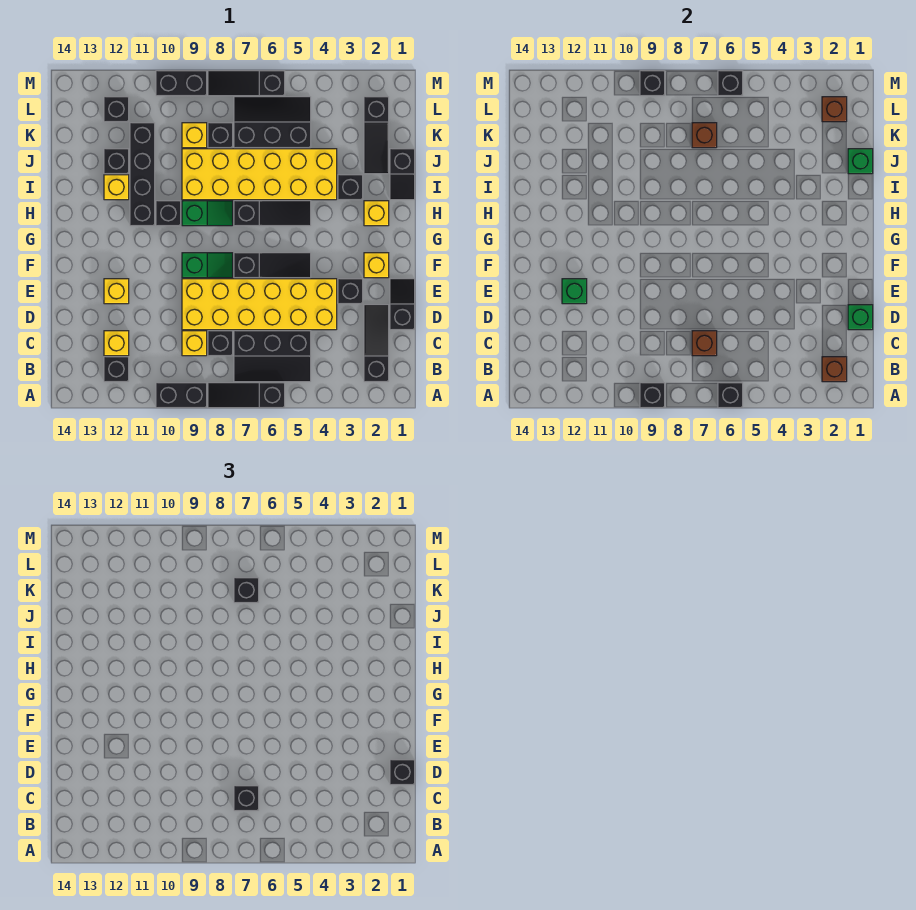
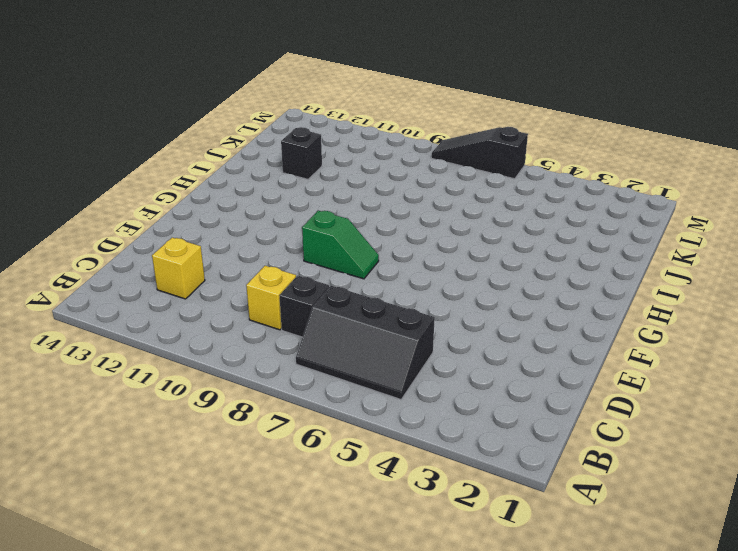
none -> black 1x3 slope [208,383,285,408]
none -> black 1x2 brick [156,383,207,408]
none -> black 1x3 slope [364,305,389,382]
none -> black 1x1 brick [104,357,129,382]

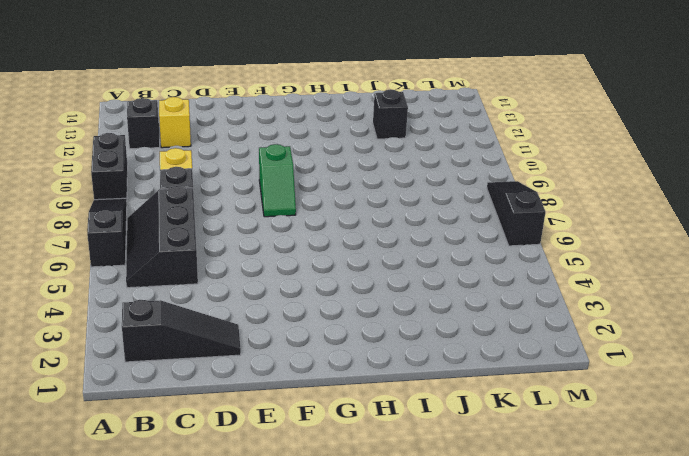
none -> black 1x2 slope [390,279,415,330]
none -> yellow 2x6 brick [182,279,337,330]
none -> black 1x1 brick [338,279,363,304]
none -> yellow 1x1 brick [104,279,129,304]

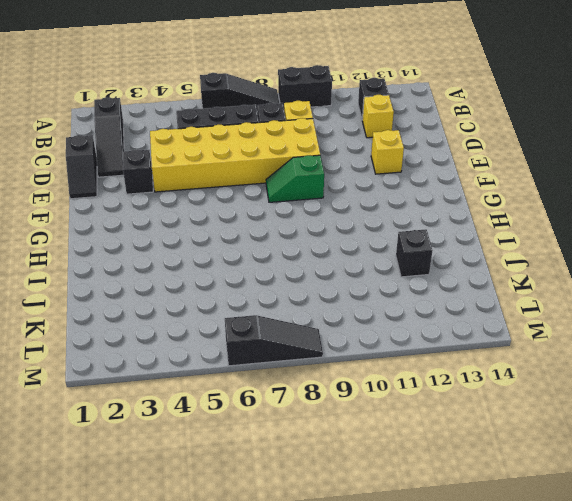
none -> yellow 1x1 brick [364,253,389,278]
none -> black 1x3 slope [234,253,311,278]
none -> yellow 1x1 brick [364,201,389,226]
none -> black 1x3 slope [234,201,311,226]

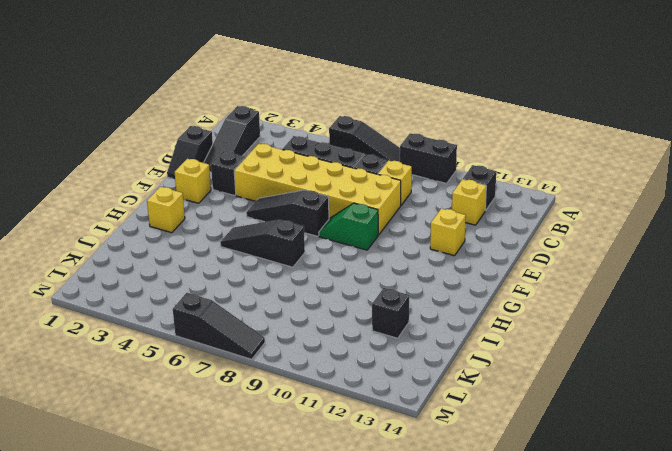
none -> green 1x2 slope [182,201,233,226]
none -> black 1x1 brick [156,201,181,226]
none -> black 1x4 brick [130,123,155,226]
none -> black 1x2 slope [390,149,415,200]

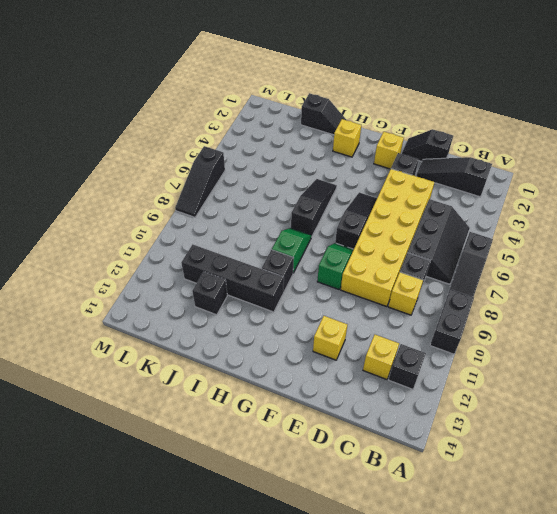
none -> black 1x1 brick [338,175,363,200]
none -> yellow 2x6 brick [182,149,337,200]
none -> yellow 1x1 brick [104,175,129,200]
none -> black 1x3 slope [364,97,389,174]

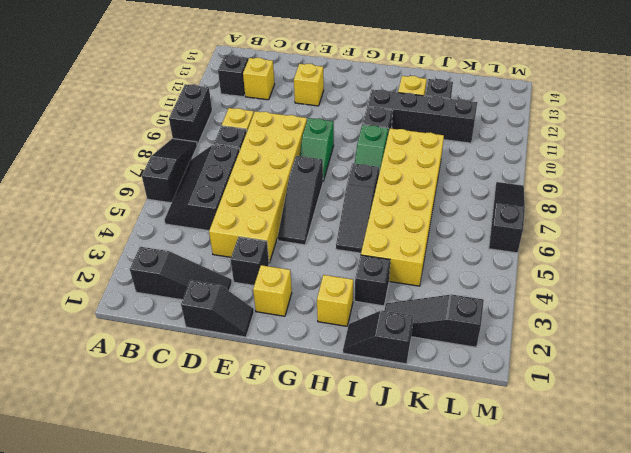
none -> black 2x3 slope [234,97,311,148]
none -> black 1x1 brick [208,123,233,148]
none -> yellow 1x1 brick [182,123,207,148]
none -> black 1x1 brick [104,97,129,122]

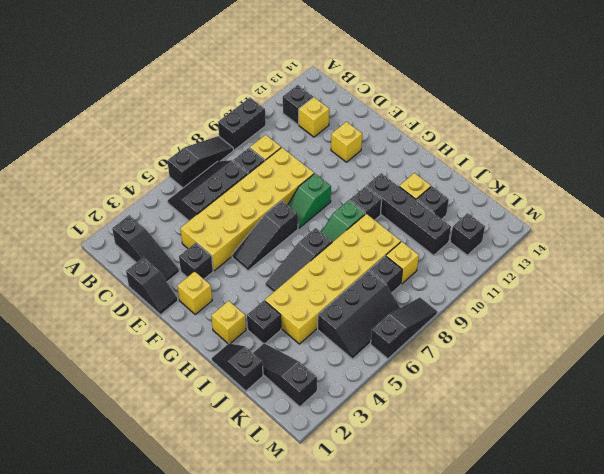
none -> black 1x2 brick [156,71,207,96]
none -> black 1x1 brick [718,383,743,408]
none -> black 1x1 brick [640,383,665,408]
none -> brown 1x1 brick [822,357,847,382]

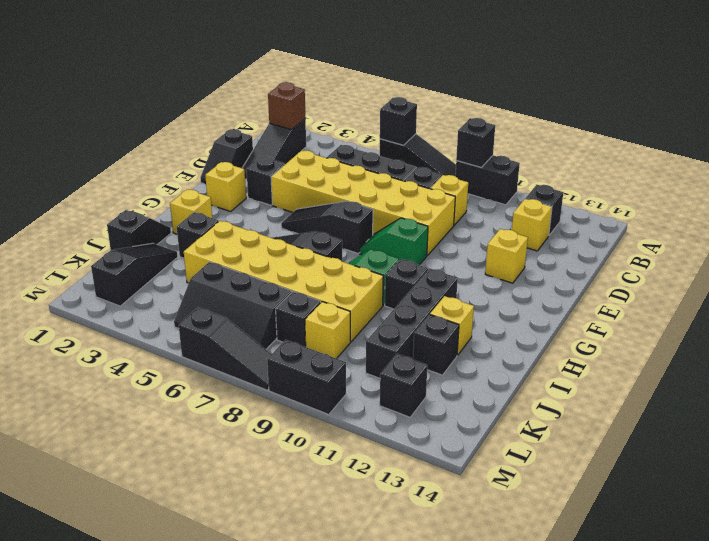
none -> brown 1x1 brick [692,331,717,356]
none -> green 1x1 brick [848,305,873,330]
none -> green 1x1 brick [562,279,587,304]
none -> green 1x1 brick [848,149,873,174]

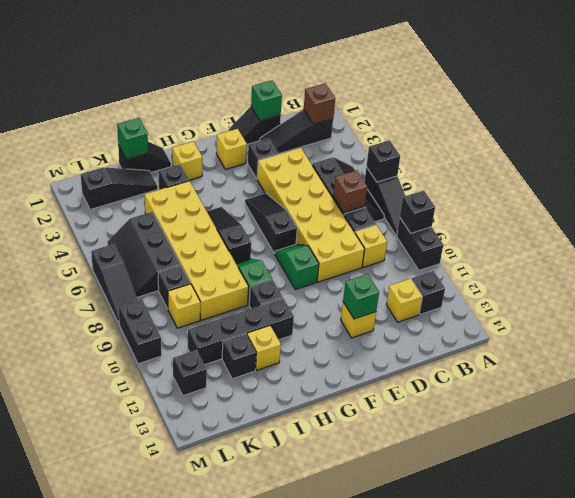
none -> brown 1x1 brick [692,123,717,148]
none -> brown 1x1 brick [822,97,847,122]
none -> black 1x1 brick [718,71,743,96]
none -> black 1x1 brick [640,71,665,96]

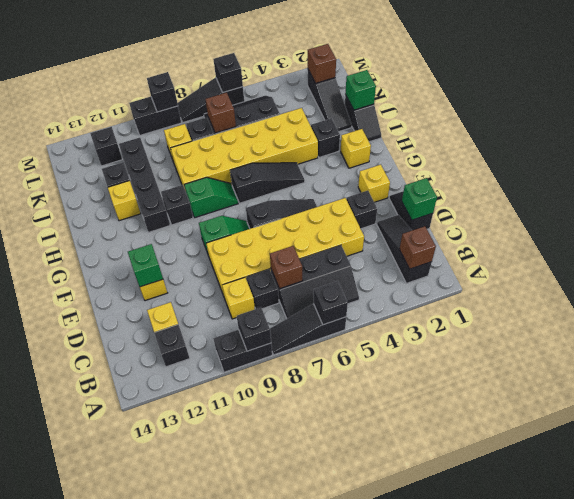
none -> black 1x1 brick [234,786,259,811]
none -> black 1x1 brick [390,760,415,785]
none -> black 1x1 brick [234,578,259,603]

